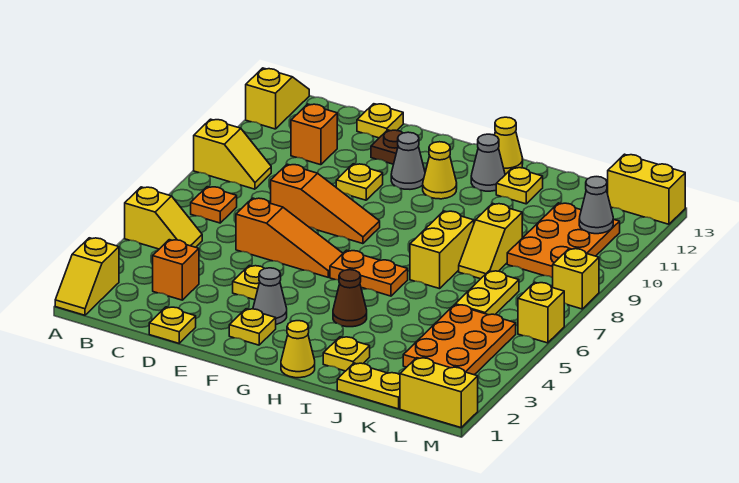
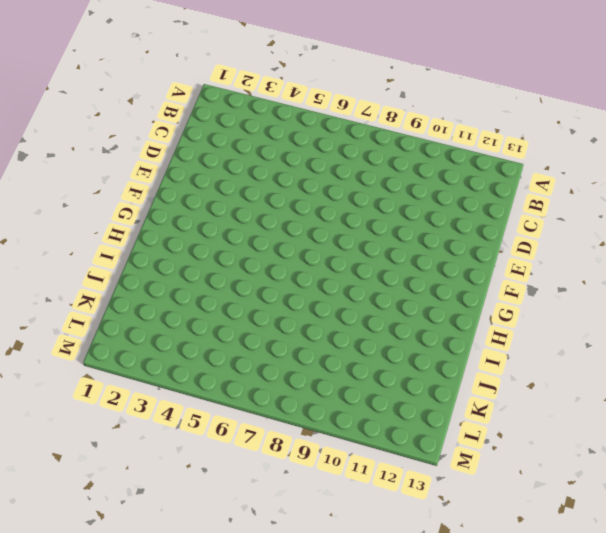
none -> yellow 1x2 slope [55,238,119,315]
none -> yellow 1x2 slope [125,187,202,249]
none -> yellow 1x2 slope [194,119,271,189]
none -> yellow 1x2 slope [246,68,309,129]

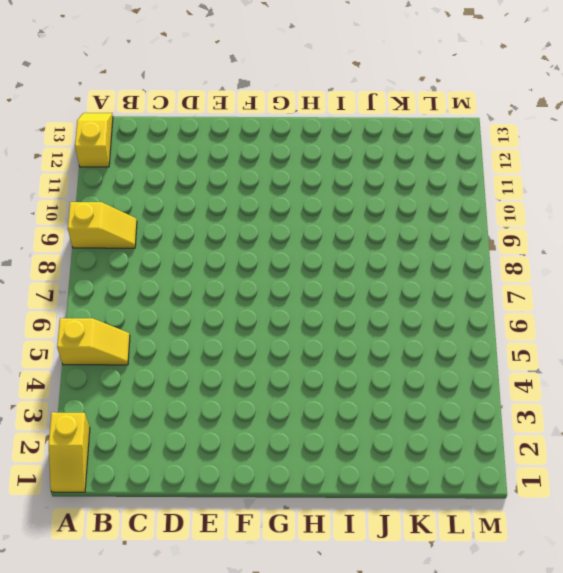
none -> orange 1x1 plate [191,187,237,223]
none -> orange 1x1 brick [153,240,199,300]
none -> orange 1x1 brick [291,104,337,165]
none -> yellow 1x1 plate [149,307,196,343]

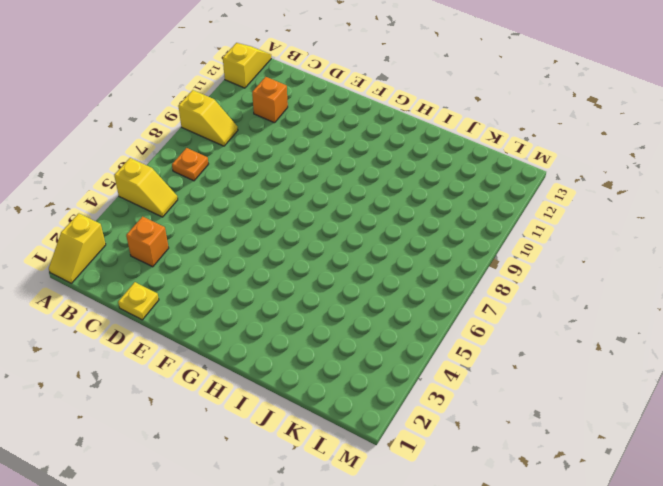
none -> orange 1x3 slope [236,198,343,277]
none -> orange 1x3 slope [271,164,380,244]
none -> yellow 1x1 plate [357,104,403,138]
none -> yellow 1x1 plate [233,266,265,300]

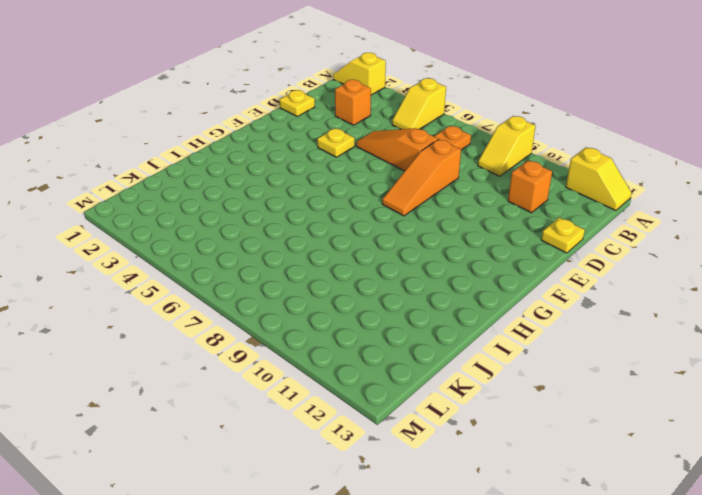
orange 1x3 slope [356,128,438,171] -> orange 1x3 slope turned to [236,198,343,277]
none -> yellow 1x1 plate [336,164,383,200]
none -> brown 1x1 plate [371,130,402,164]
none -> yellow 1x1 plate [229,309,276,345]
none -> grey 1x1 cone [253,268,287,324]

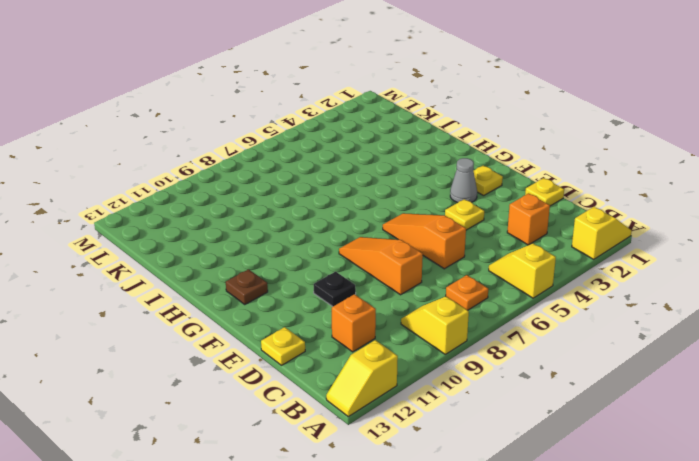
black 1x1 plate [314,272,356,307] -> yellow 1x1 plate [336,164,383,200]
brown 1x1 plate [226,269,268,304] -> brown 1x1 plate moved to [371,130,402,164]
none -> grey 1x1 cone [391,132,425,189]
none -> orange 1x2 plate [330,250,408,296]
none -> yellow 1x1 cone [423,142,457,199]
none -> yellow 1x1 cone [281,321,315,378]

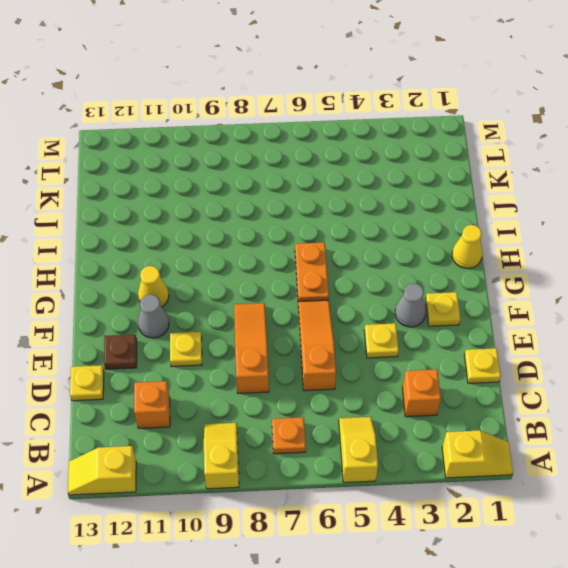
none -> brown 1x1 cone [333,270,367,327]
none -> grey 1x1 cone [471,134,505,191]
none -> yellow 1x1 cone [495,117,523,174]
none -> yellow 1x1 plate [323,337,370,371]

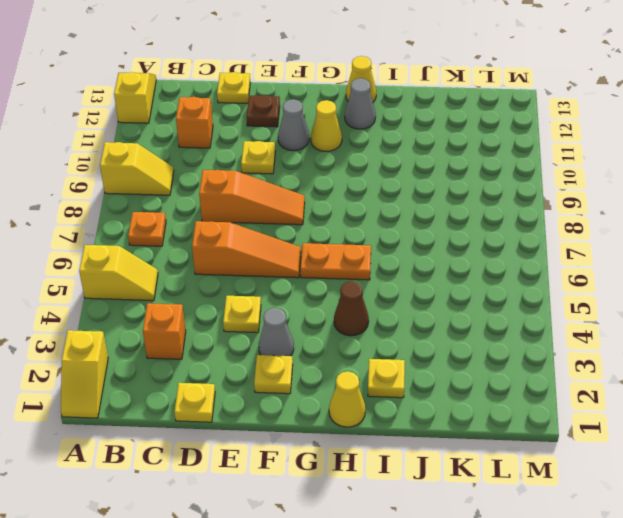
none -> yellow 1x2 brick [410,211,474,289]
none -> yellow 1x1 plate [496,167,543,204]
none -> yellow 1x2 plate [337,363,400,409]
none -> yellow 1x2 slope [459,203,522,279]

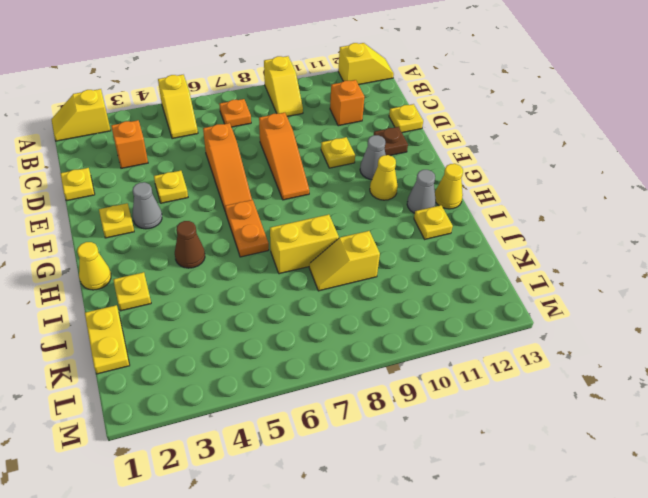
none -> orange 2x3 plate [403,305,516,375]
none -> yellow 1x2 plate [455,271,519,315]
none -> orange 2x3 plate [507,203,620,278]
none -> yellow 1x2 brick [400,358,478,428]

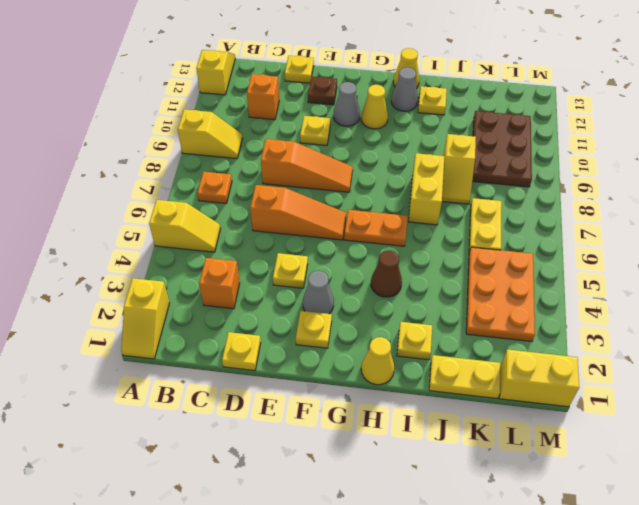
brown 2x3 plate [472,111,532,187] -> orange 2x3 plate [507,203,620,278]
none -> yellow 1x2 brick [608,154,685,224]
none -> yellow 1x1 brick [518,282,564,343]
none -> yellow 1x1 brick [553,248,599,309]
none -> grey 1x1 cone [579,177,613,234]

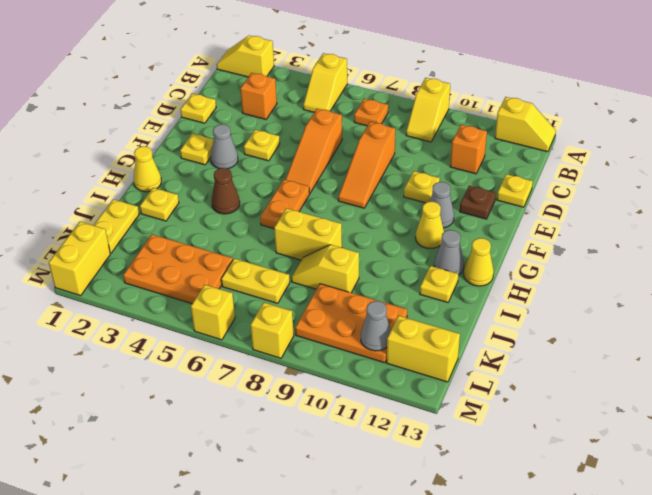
yellow 1x2 brick [387,316,460,382] -> yellow 1x2 brick turned to [608,154,685,224]

